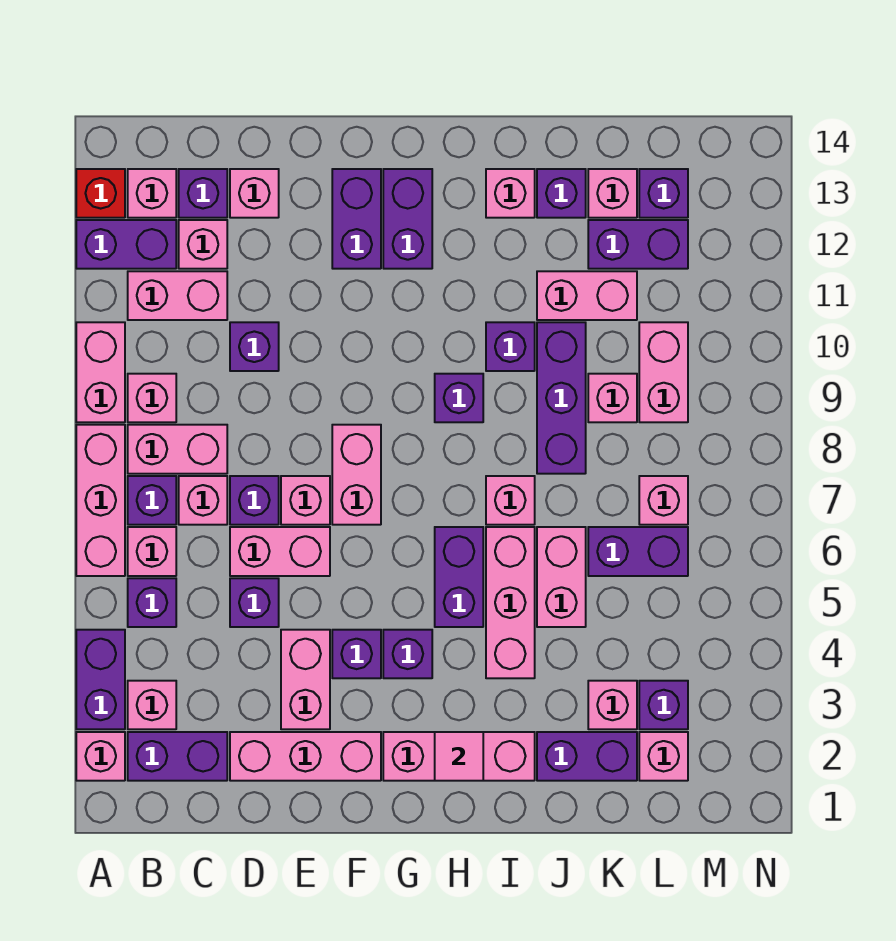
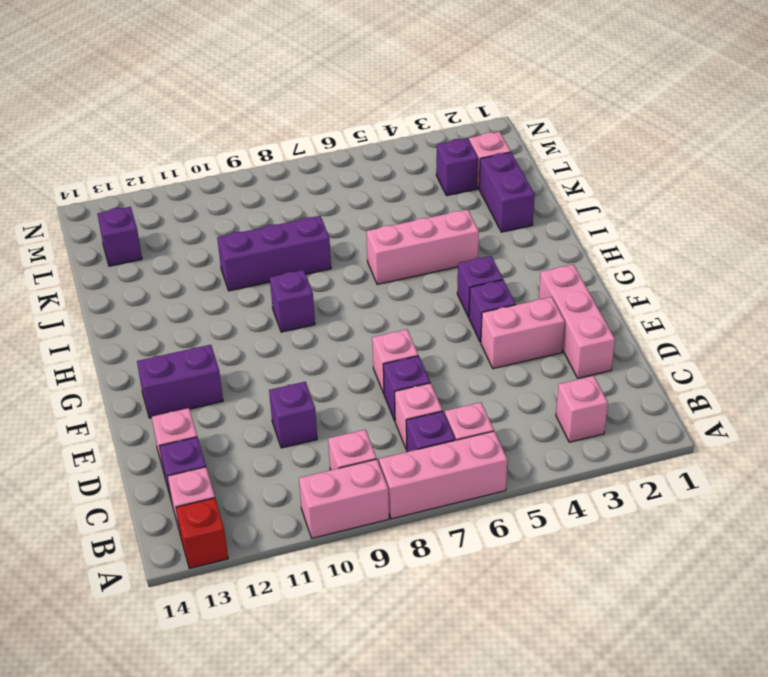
none -> pink 1x1 brick [76,732,125,781]
none -> purple 1x2 brick [76,630,125,729]
none -> purple 1x2 brick [76,220,176,269]
none -> purple 1x2 brick [128,732,227,781]

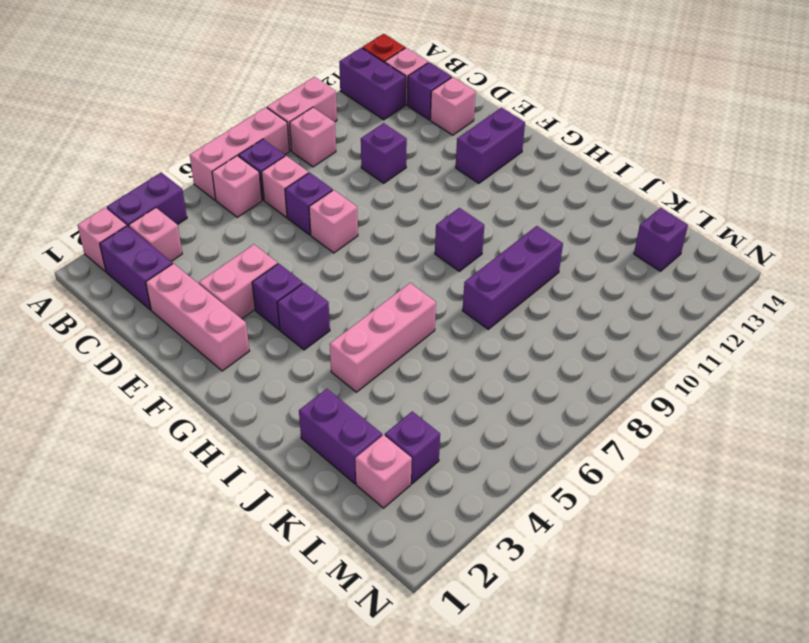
none -> purple 1x1 brick [128,578,176,627]
none -> pink 1x2 brick [128,425,227,474]
none -> pink 1x2 brick [128,271,227,320]
none -> pink 1x1 brick [179,220,227,269]

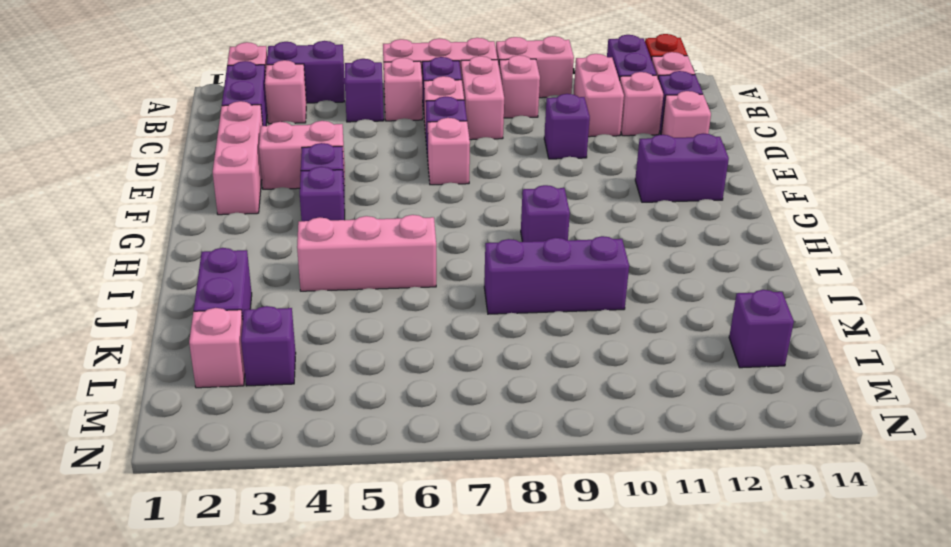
none -> purple 1x1 brick [230,578,279,627]
none -> pink 1x2 brick [230,527,330,576]
none -> pink 1x2 brick [332,425,381,525]
none -> pink 1x3 brick [383,732,535,781]

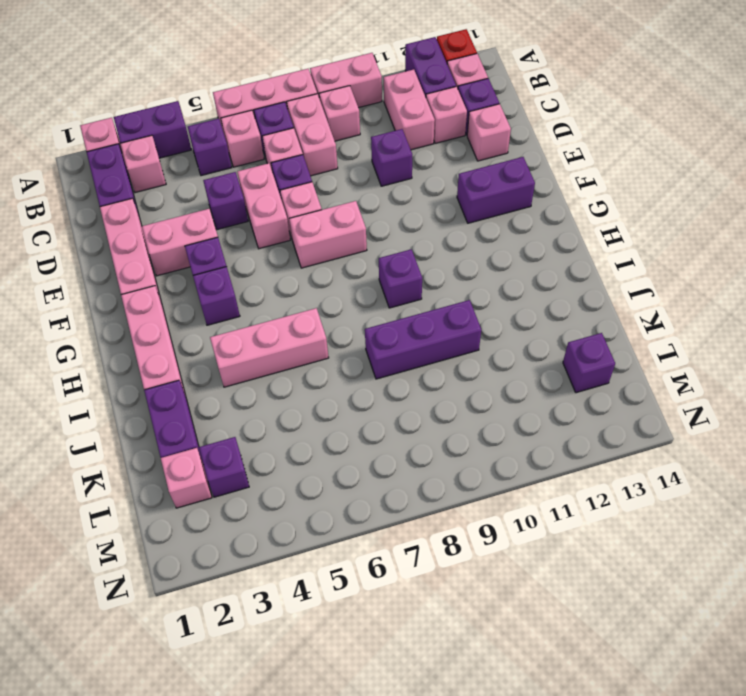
none -> purple 1x2 brick [383,169,432,269]
none -> purple 1x2 brick [435,527,483,627]
none -> pink 1x1 brick [486,476,535,525]
none -> purple 1x1 brick [486,322,535,371]

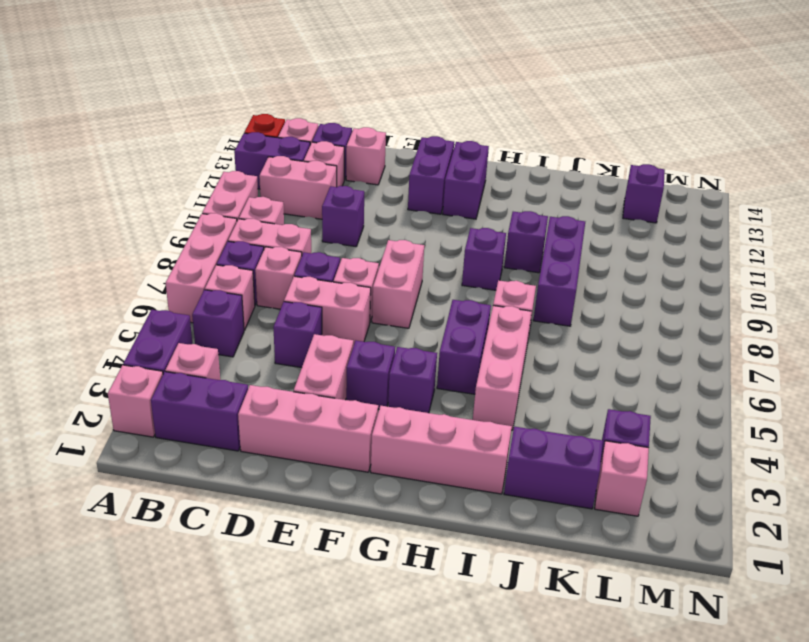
none -> pink 1x1 brick [486,169,535,218]
none -> pink 1x2 brick [537,527,586,627]
none -> pink 1x2 brick [537,271,637,320]
none -> purple 1x1 brick [537,169,586,218]

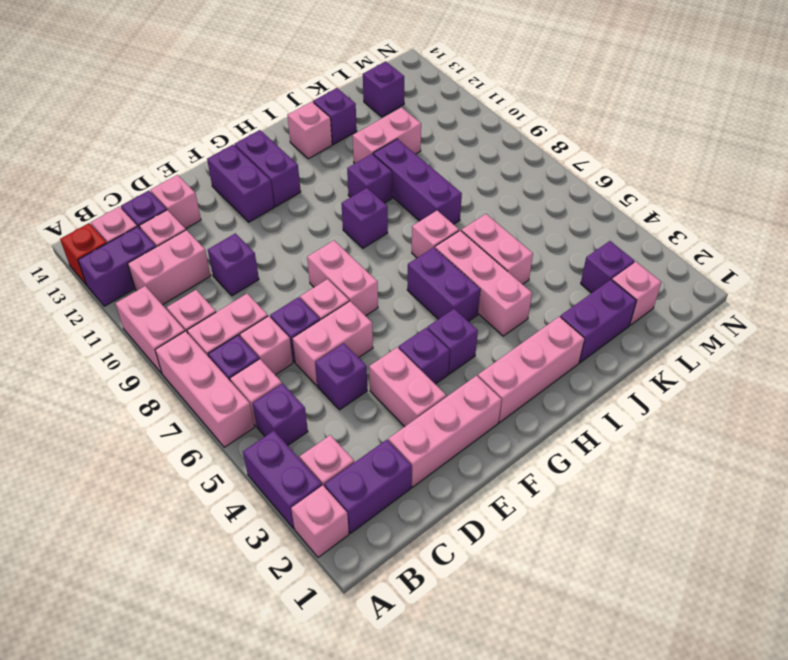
none -> pink 1x1 brick [588,681,637,729]
none -> purple 1x2 brick [588,527,688,576]
none -> pink 1x1 brick [588,374,637,422]
none -> purple 1x2 brick [588,220,688,269]

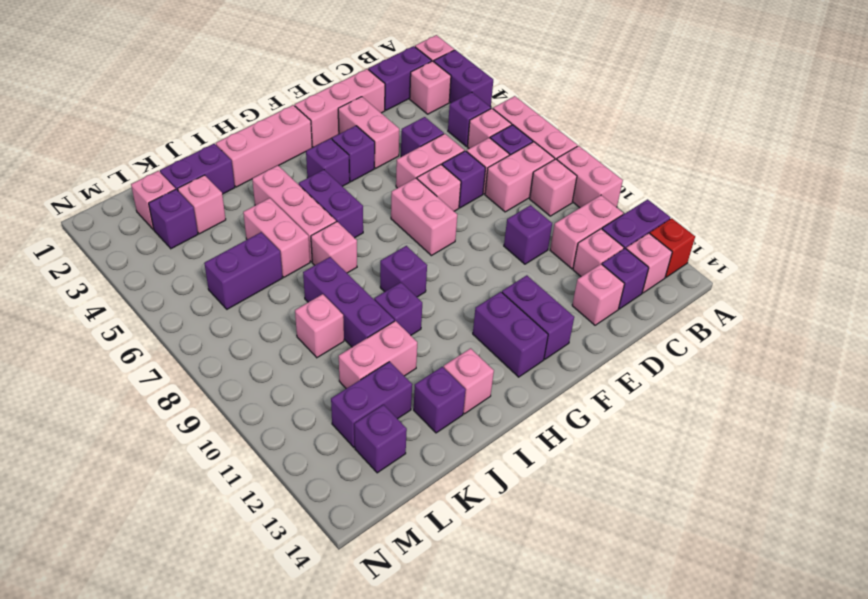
none -> pink 1x1 brick [588,169,637,218]
none -> pink 1x1 brick [639,476,688,525]
none -> pink 1x2 brick [639,322,688,422]
none -> pink 1x1 tile [435,732,483,781]

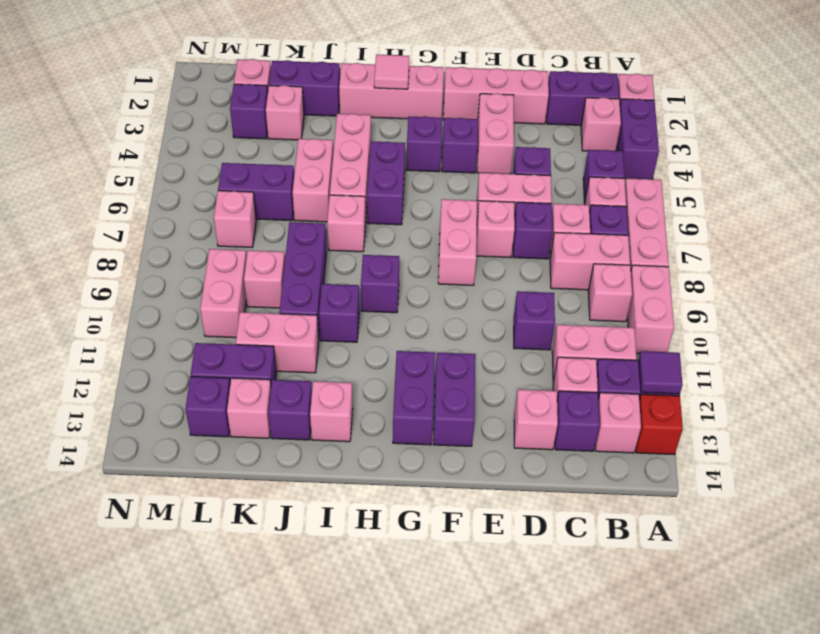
purple 1x1 tile [639,351,683,394] -> none

